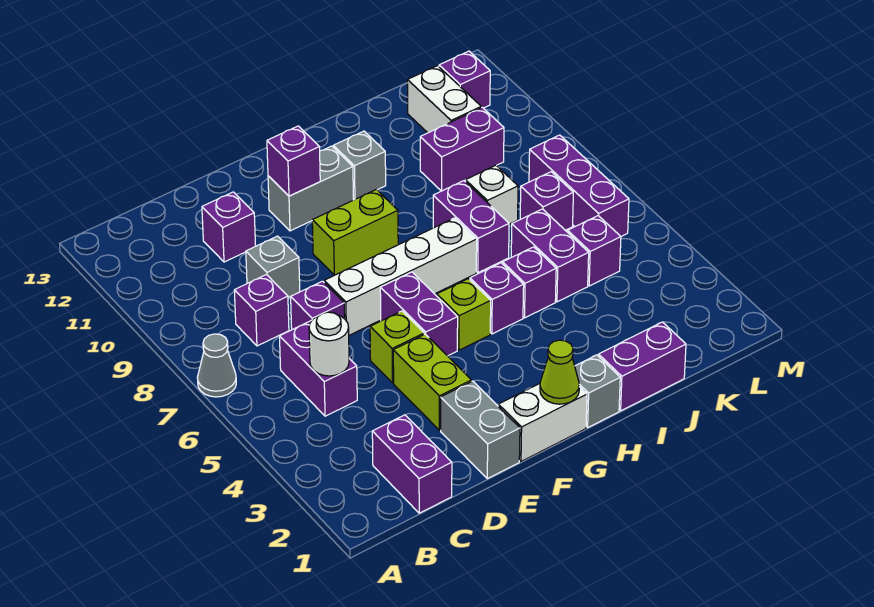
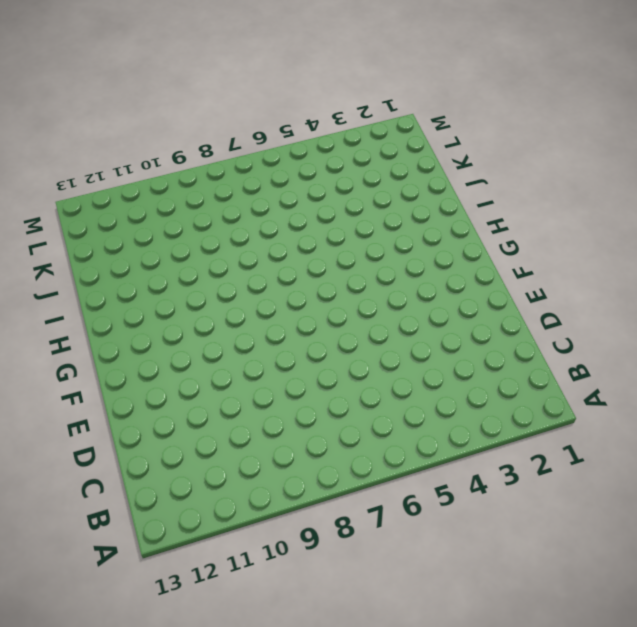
none -> grey 1x1 cone [197,334,236,397]
none -> purple 1x2 brick [372,415,452,513]
none -> purple 1x2 brick [280,320,357,416]
none -> purple 1x1 brick [234,275,289,346]

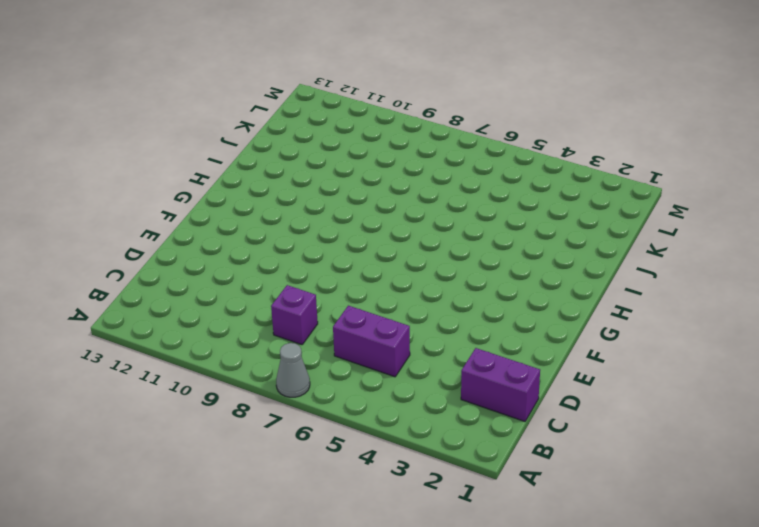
none -> purple 1x1 brick [291,281,345,330]
none -> grey 1x1 brick [246,236,300,297]
none -> purple 1x1 brick [202,192,256,262]
none -> grey 1x2 brick [441,381,520,479]

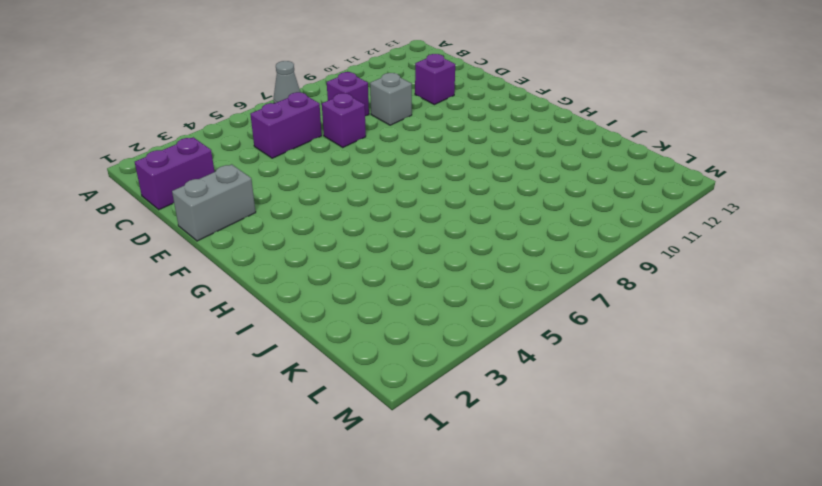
none -> lime 1x2 brick [393,334,472,430]
none -> lime 1x1 brick [370,311,424,383]
none -> white 1x4 brick [324,218,477,335]
none -> white 1x2 brick [498,384,587,461]

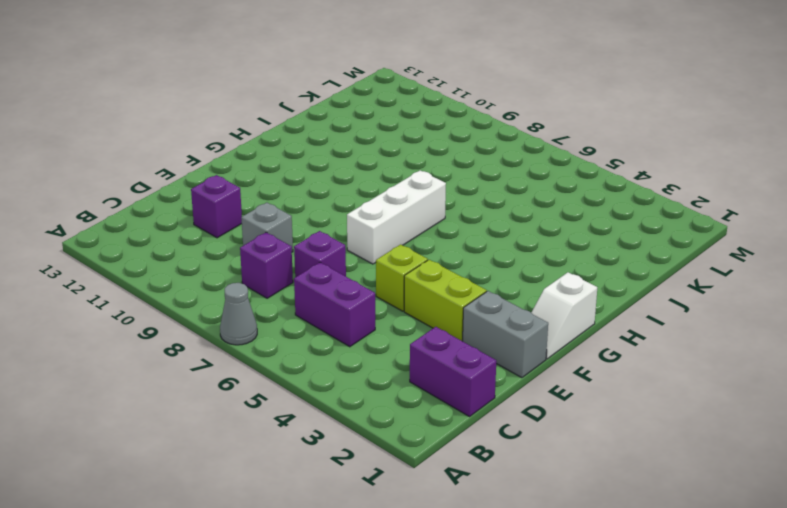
white 1x2 slope [531,272,597,359] -> white 1x2 brick [498,384,587,461]
white 1x3 brick [347,170,446,264] -> white 1x4 brick [324,218,477,335]
none -> purple 1x2 brick [380,272,458,356]
none -> lime 1x2 brick [312,189,398,275]
none -> grey 1x2 brick [268,146,353,231]
none -> lime 1x1 brick [437,279,491,350]

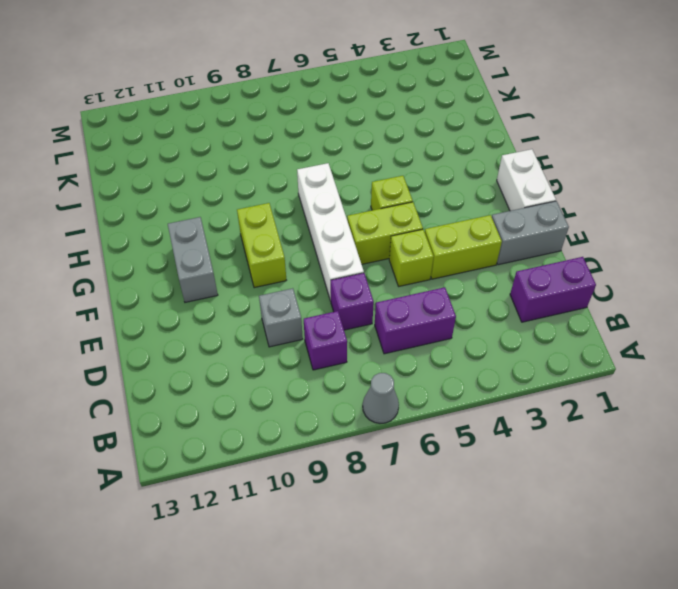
lime 1x2 brick [347,202,423,264] -> purple 1x2 brick [380,272,458,356]
none -> purple 1x1 brick [202,192,256,262]
none -> grey 1x1 brick [575,355,620,427]
none -> purple 1x1 brick [470,263,524,334]
none -> grey 1x1 brick [333,131,386,200]

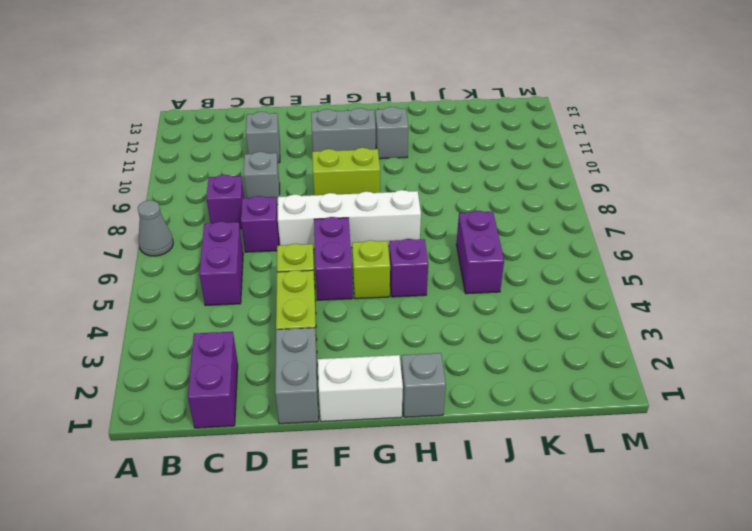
grey 1x1 brick [246,112,280,163] -> purple 1x1 brick [202,192,256,262]
none -> purple 1x2 brick [598,322,686,411]
none -> purple 1x1 brick [503,247,556,318]
none -> purple 1x2 brick [433,181,509,273]
none -> white 1x1 brick [466,165,518,224]

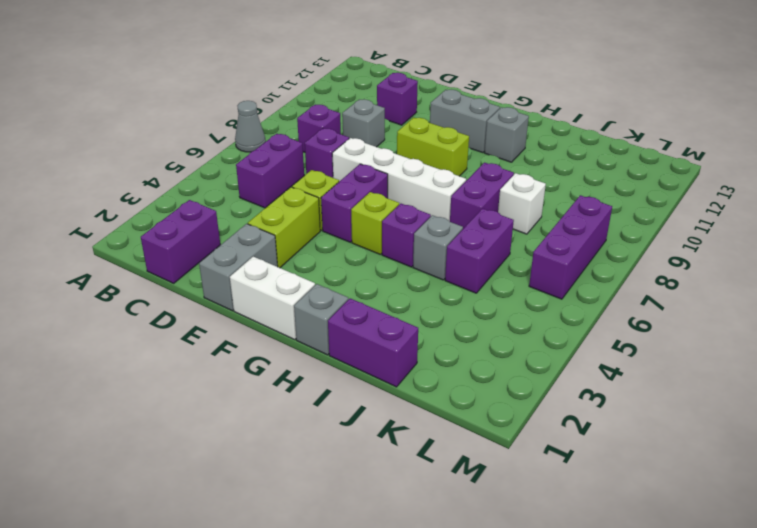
grey 1x1 brick [413,215,463,280] -> purple 1x1 brick [503,247,556,318]
none -> purple 1x2 brick [420,107,504,191]
none -> purple 1x1 brick [568,216,621,286]
none -> purple 1x1 brick [520,172,573,230]
none -> white 1x2 brick [407,66,481,133]

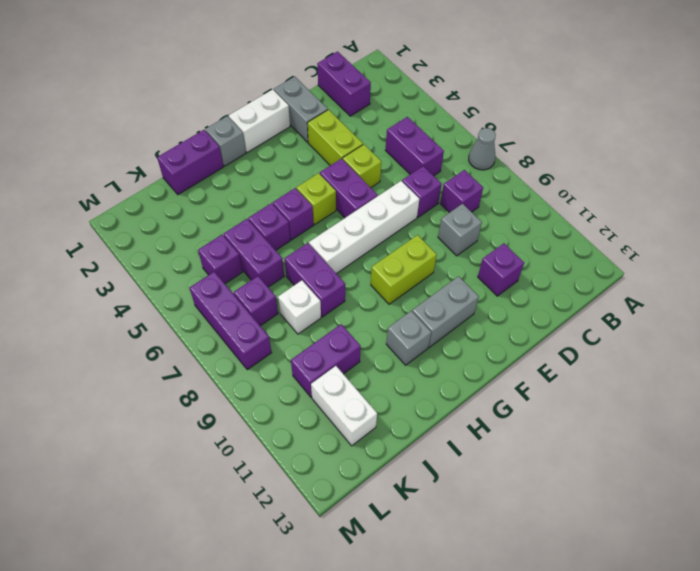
none -> purple 1x1 brick [439,51,490,108]
none -> white 1x1 round brick [309,312,349,376]
none -> purple 1x1 brick [267,126,320,196]
none -> lime 1x1 cone [540,340,579,404]

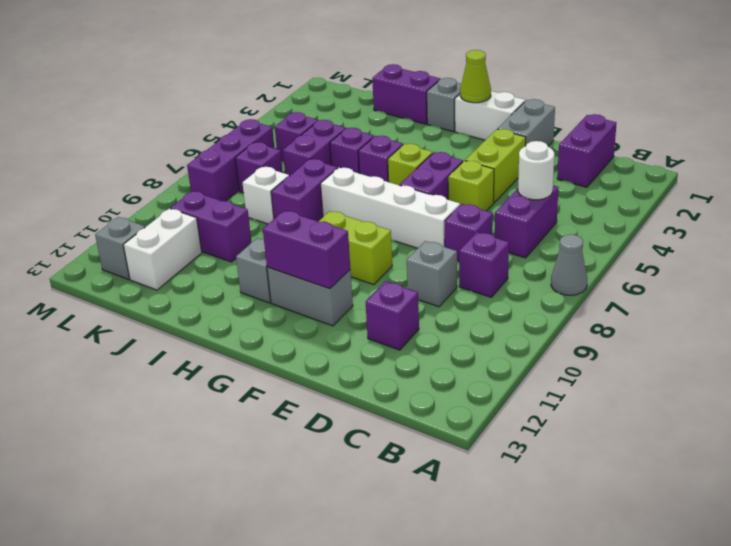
purple 1x2 brick [263,211,350,289] -> purple 1x1 brick [267,126,320,196]
grey 1x1 brick [95,217,145,279] -> purple 1x1 brick [439,51,490,108]

